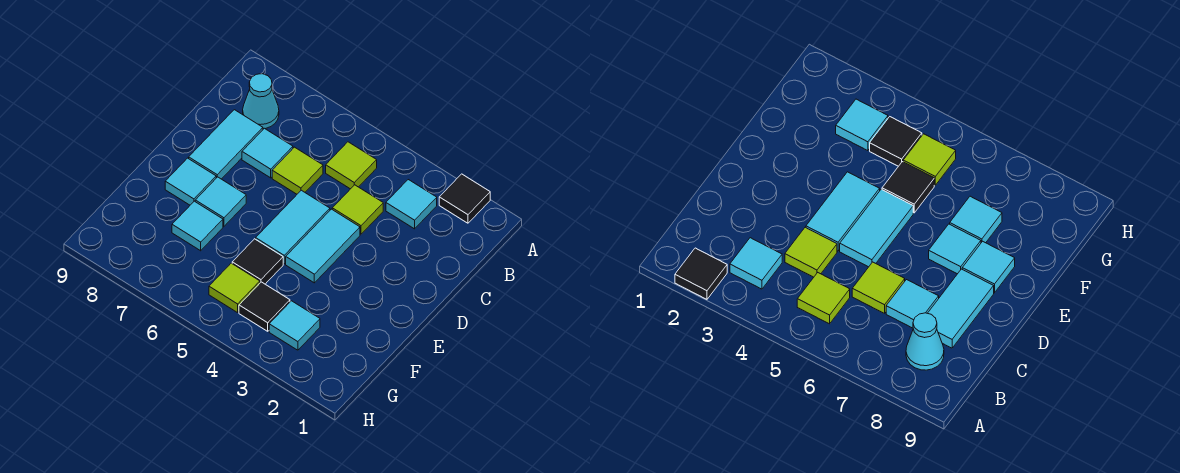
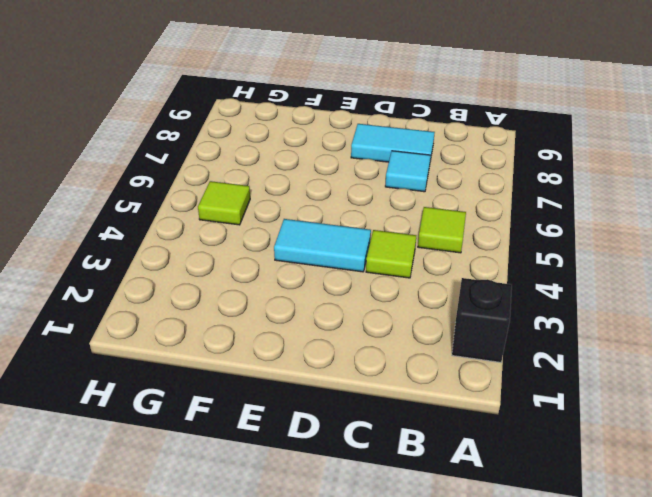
black 1x1 brick [452,278,512,362] -> black 1x1 tile [439,174,490,223]
none -> cyan 1x1 tile [386,180,437,229]
none -> cyan 1x1 cone [243,74,279,129]
none -> lime 1x1 tile [272,147,323,194]

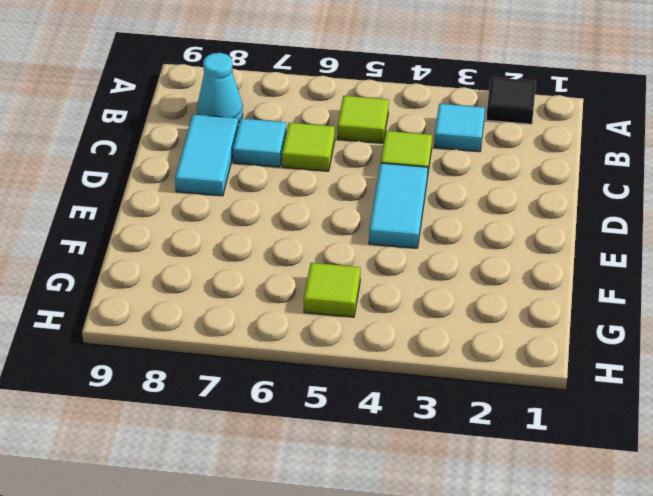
none -> cyan 1x2 tile [256,190,330,264]
none -> cyan 1x1 tile [195,177,246,226]
none -> cyan 1x1 tile [165,158,216,205]

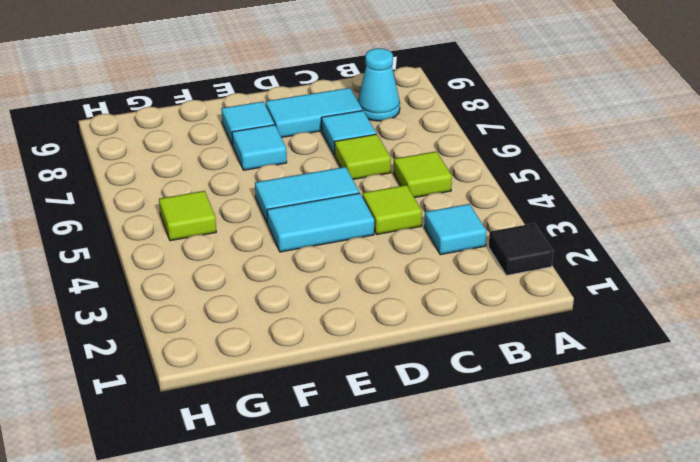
none -> black 1x1 tile [232,239,283,284]
none -> cyan 1x1 tile [172,201,223,251]
none -> cyan 1x1 tile [269,301,320,350]

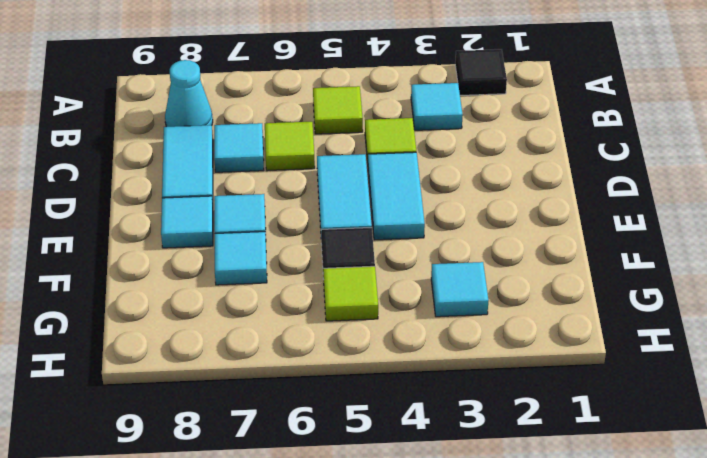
none -> black 1x1 tile [239,282,290,331]

